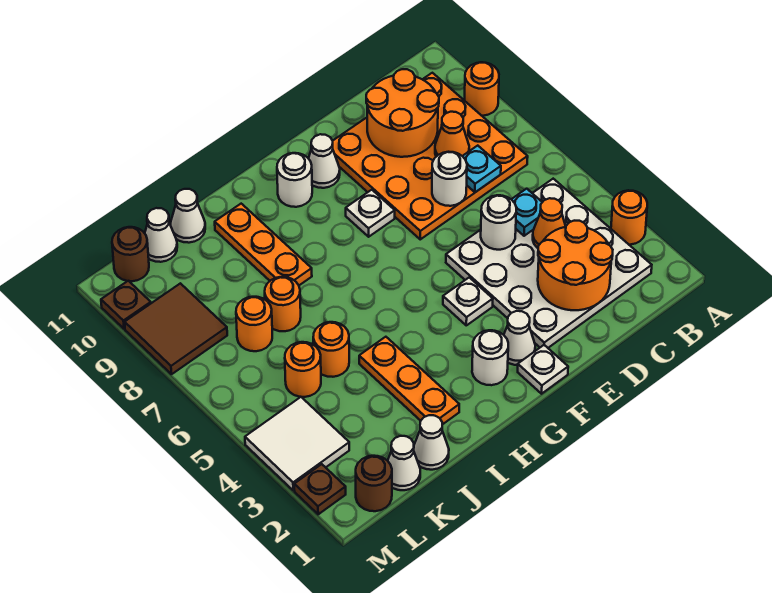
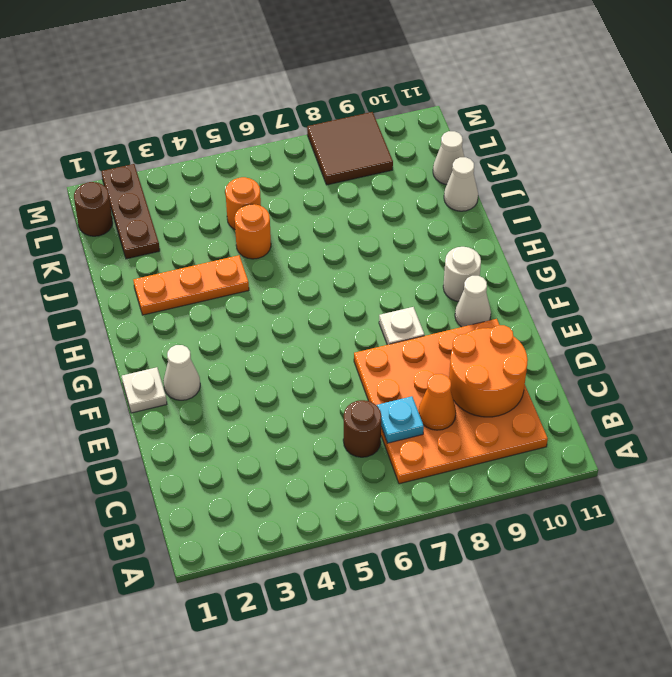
brown 1x1 round brick [343,400,382,457] -> brown 1x1 round brick moved to [112,227,149,281]
brown 1x3 plate [101,164,160,259] -> brown 1x1 plate [294,464,346,514]
none -> orange 1x1 round brick [611,190,647,245]
none -> orange 1x1 round brick [465,62,499,116]
none -> white 4x4 plate [446,179,652,348]
none -> white 1x1 plate [443,277,493,325]

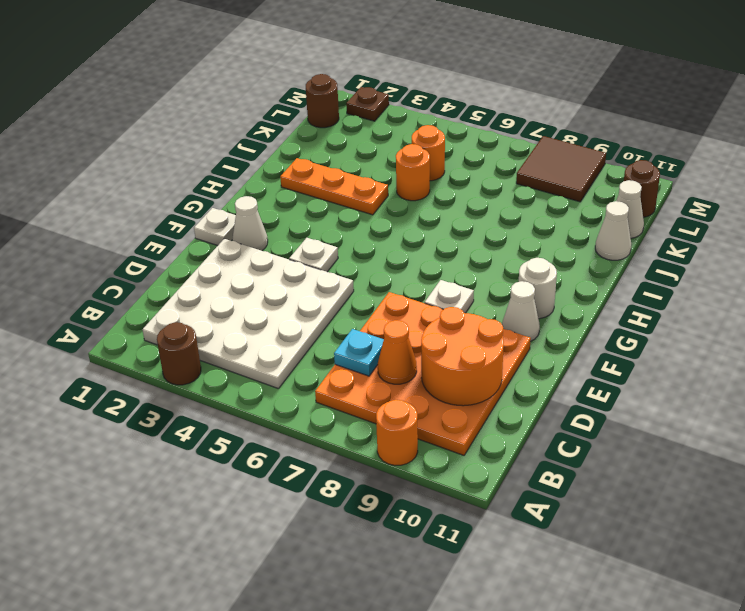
brown 1x1 round brick [157,322,201,385] -> orange 1x1 round brick [611,190,647,245]
none -> white 1x1 round brick [472,330,508,385]
none -> orange 1x3 plate [215,204,312,285]
none -> white 1x1 cone [414,415,449,470]
none -> orange 1x1 round brick [265,277,301,331]

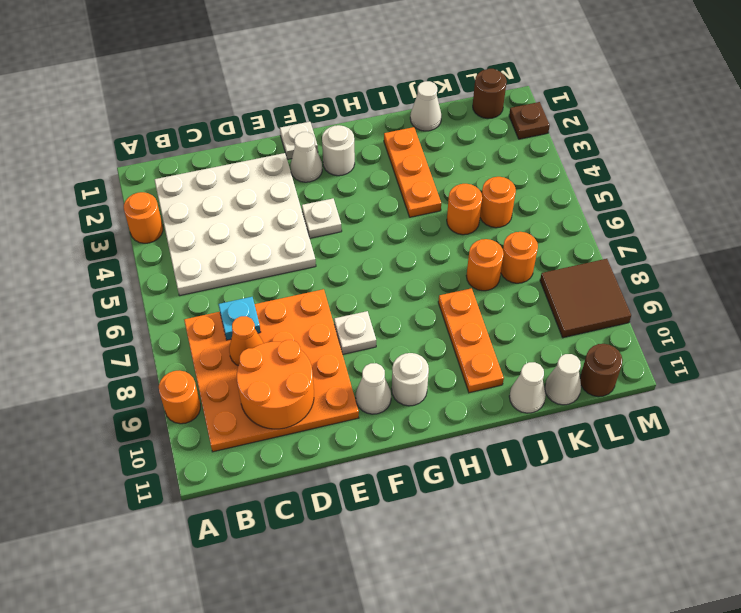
none -> white 1x1 cone [388,436,420,490]
none -> white 2x2 tile [245,397,349,491]
none -> brown 1x1 plate [101,281,151,329]
none -> orange 2x2 round brick [538,221,613,310]

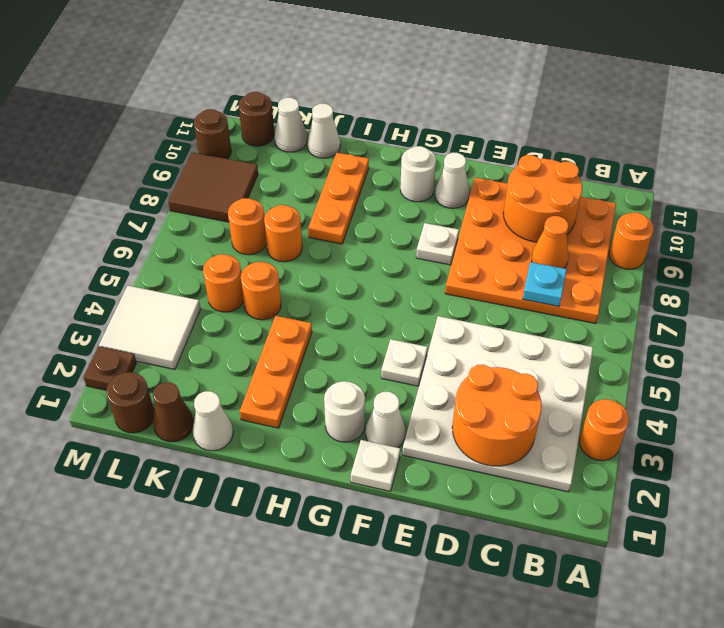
brown 1x1 cone [153,382,194,442] -> white 1x1 cone [388,436,420,490]
brown 1x1 round brick [194,109,231,159] -> brown 1x1 plate [101,281,151,329]
none -> orange 1x1 cone [533,198,566,248]
none -> cyan 1x1 plate [511,189,542,236]
none -> white 1x1 round brick [481,195,516,250]
none -> white 1x1 round brick [432,152,467,206]

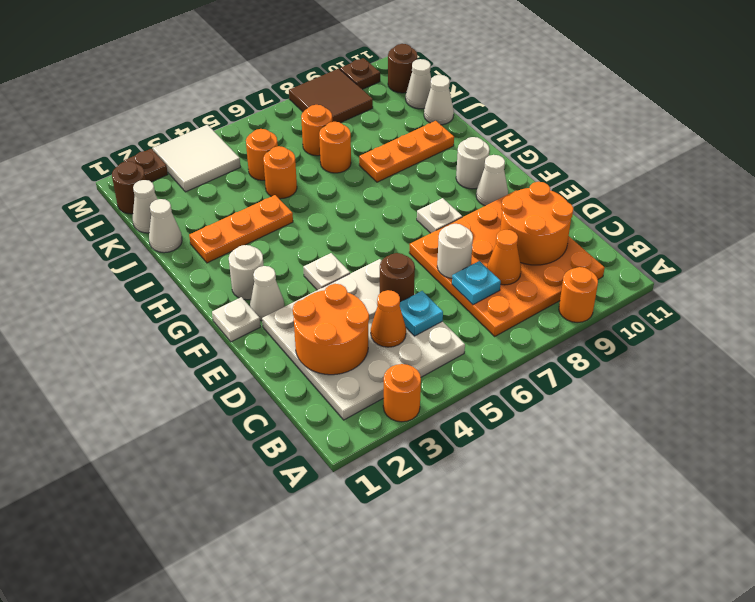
brown 1x1 round brick [380,253,415,302] -> white 1x1 round brick [481,195,516,250]

